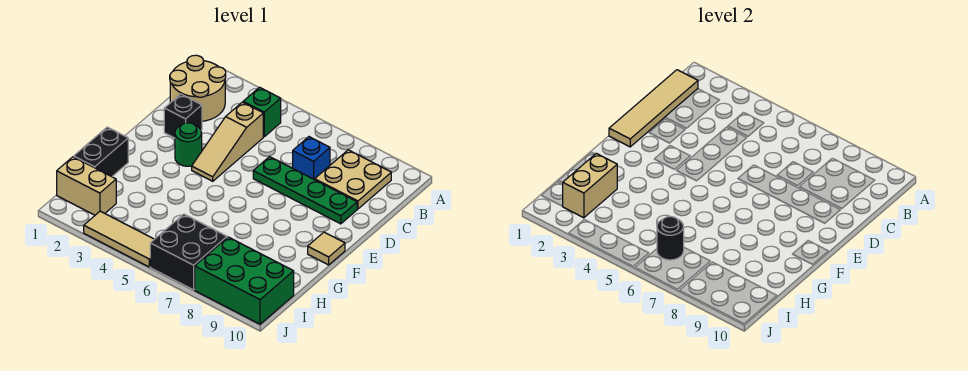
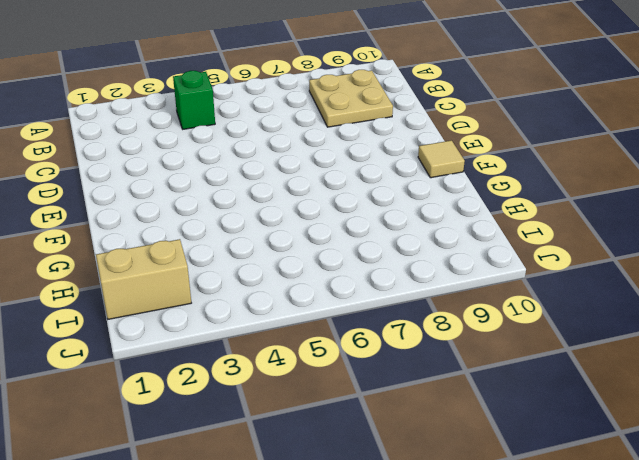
none -> tan 2x2 round brick [170,55,226,121]
none -> tan 1x3 slope [192,102,263,181]
none -> blue 1x1 brick [293,137,330,180]

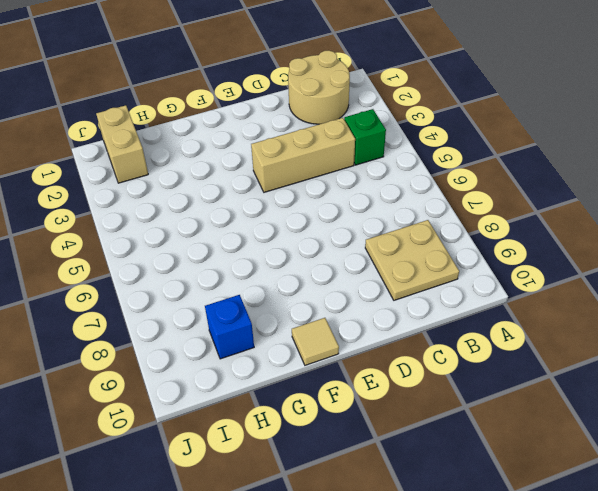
tan 1x3 brick [251,118,355,192] -> tan 1x3 slope [192,102,263,181]
blue 1x1 brick [205,295,254,359] -> blue 1x1 brick moved to [293,137,330,180]
none -> black 1x1 brick [164,94,202,138]
none -> green 1x4 plate [253,157,357,224]
none -> green 1x1 round brick [175,123,202,166]

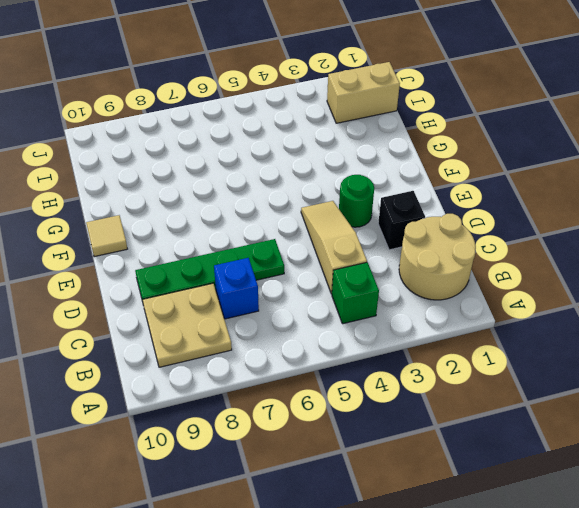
none -> black 1x2 brick [74,127,128,177]
none -> black 2x2 brick [150,214,227,290]
none -> green 2x3 brick [195,237,294,324]

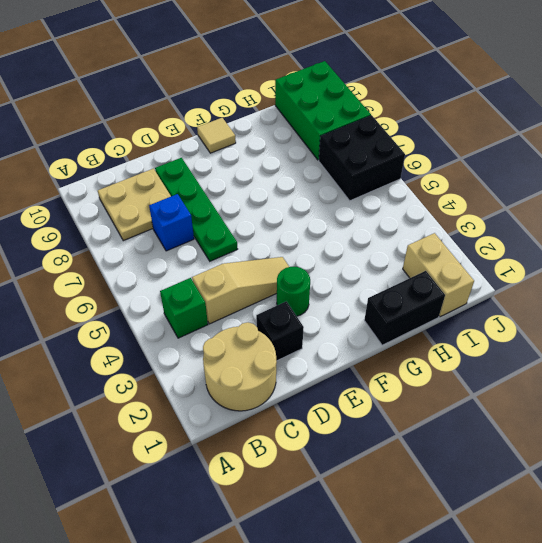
none -> tan 1x3 tile [84,211,154,267]
none -> tan 1x4 tile [609,70,698,147]
none -> tan 1x2 brick [562,153,617,218]

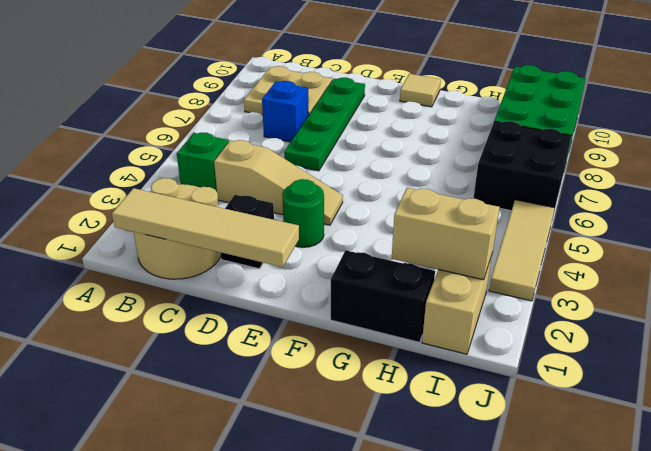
none -> black 1x1 round brick [657,217,684,260]

